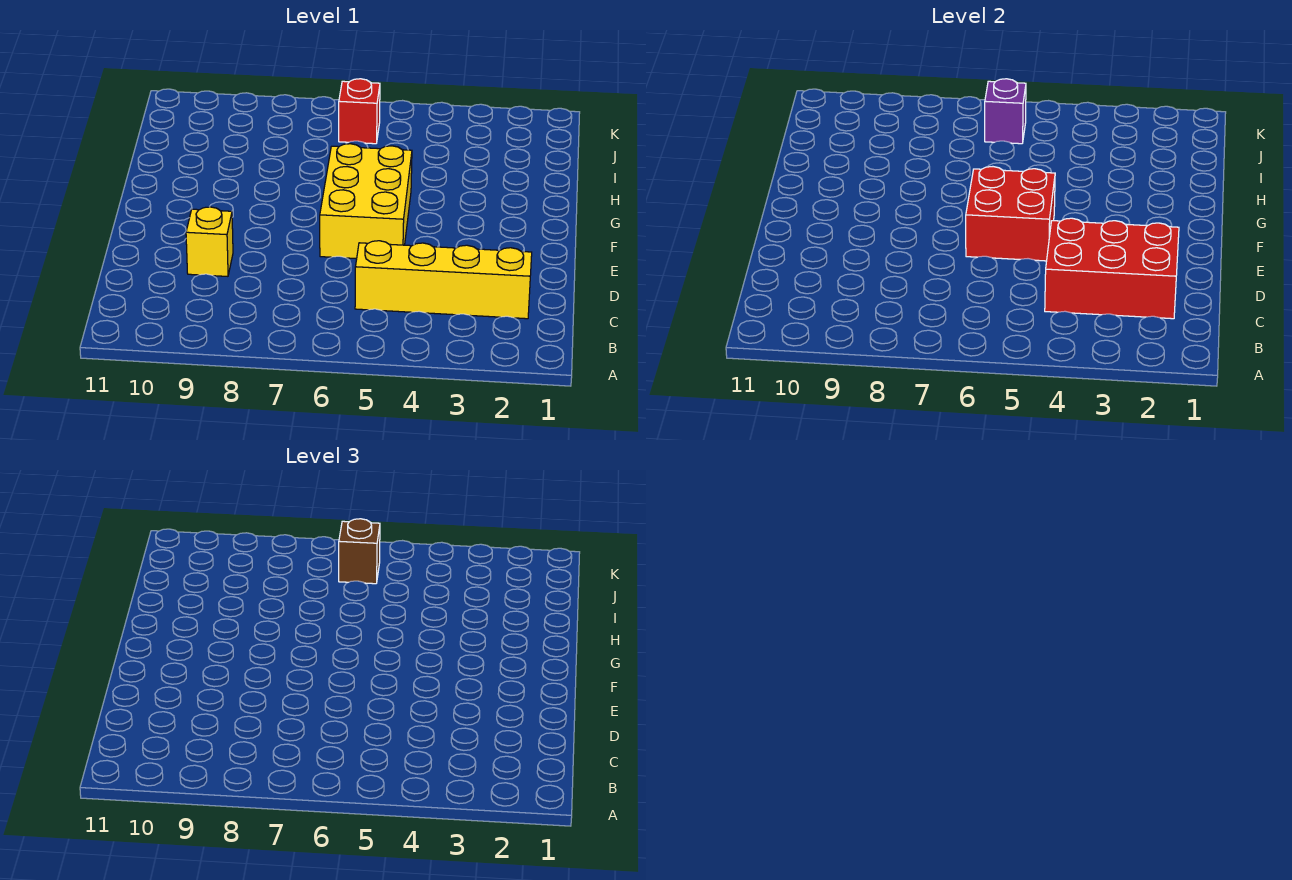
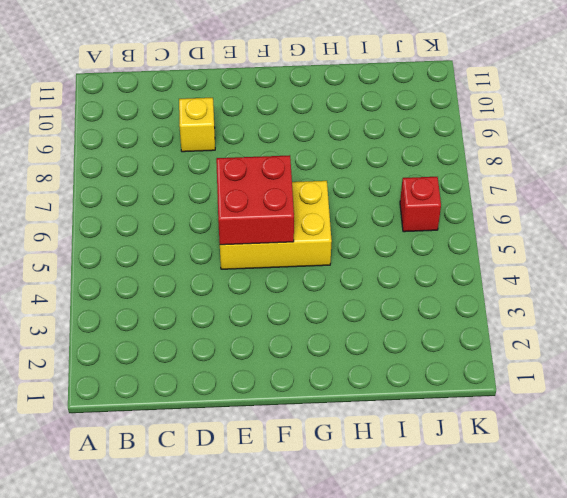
none -> yellow 1x4 brick [355,241,532,319]
none -> red 2x3 brick [1045,218,1179,319]

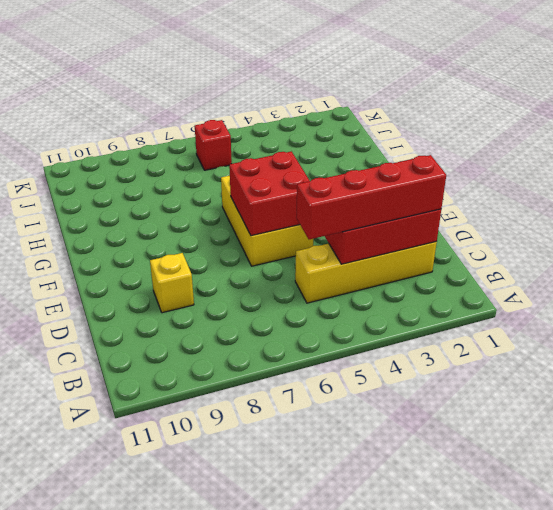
red 1x4 brick [296,155,446,239] -> none
none -> purple 1x1 brick [985,79,1026,144]
none -> brown 1x1 brick [339,519,380,584]

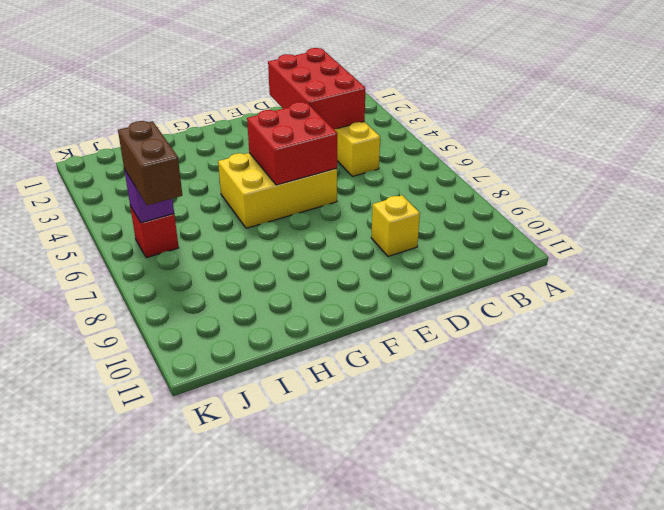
brown 1x2 brick [118,121,182,205] -> brown 1x1 brick [339,519,380,584]

